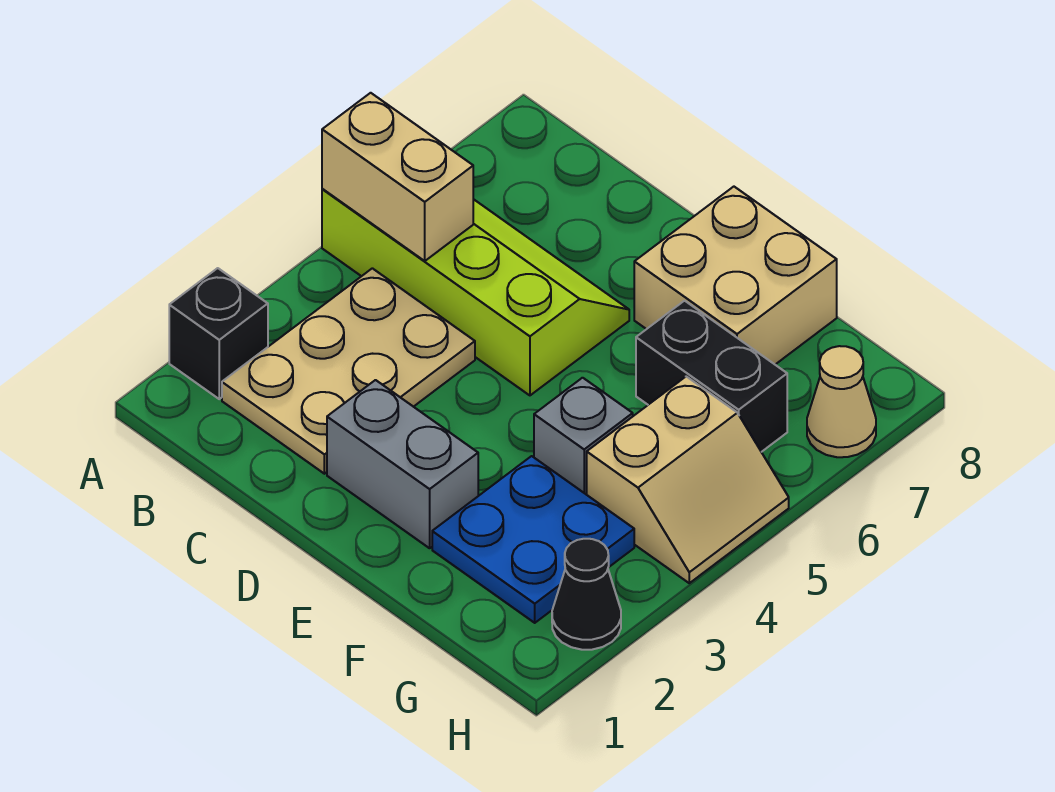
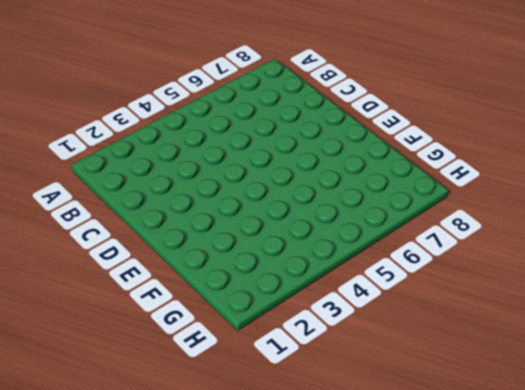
none -> black 1x1 brick [169,268,268,399]
none -> lime 2x4 slope [322,189,629,395]
none -> tan 2x3 plate [222,268,475,474]

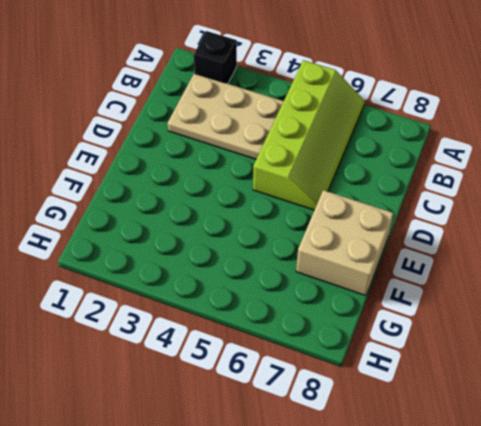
none -> grey 1x2 brick [327,380,478,548]
none -> blue 2x2 plate [432,456,634,623]
none -> grey 1x1 brick [534,378,633,495]

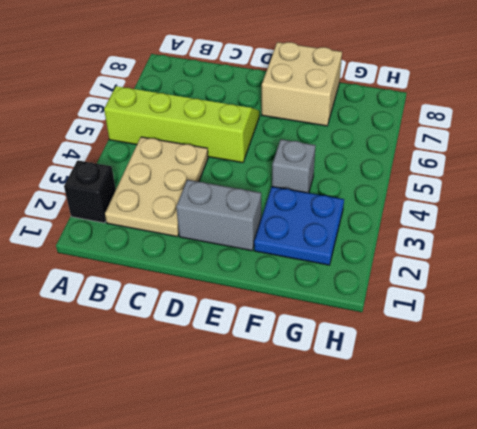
none -> black 1x2 brick [636,301,787,452]
none -> tan 2x2 slope [587,377,789,583]
none -> black 1x1 cone [552,539,621,650]

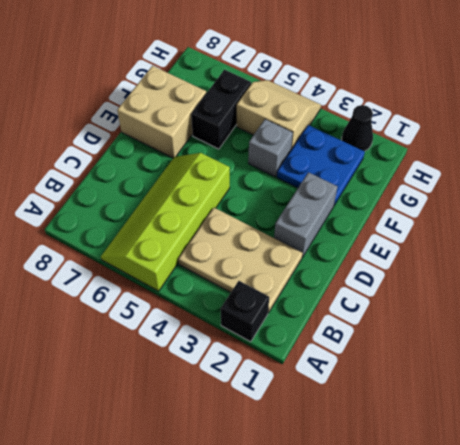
none -> tan 1x1 cone [807,346,876,457]
none -> tan 1x2 brick [322,93,473,261]

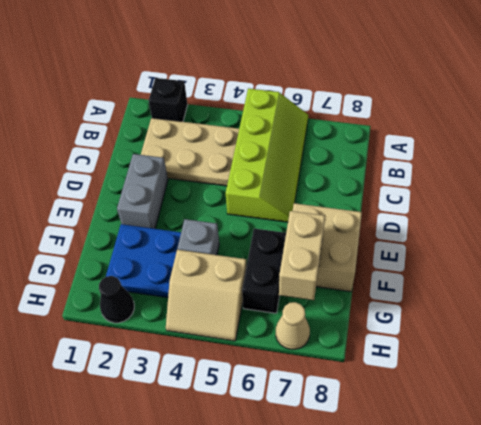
tan 1x2 brick [279,211,325,300] -> tan 1x2 brick moved to [322,93,473,261]

